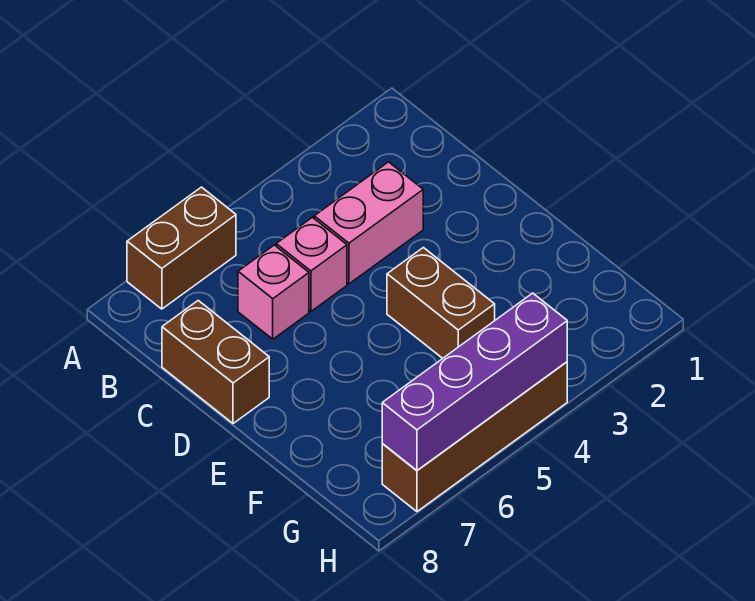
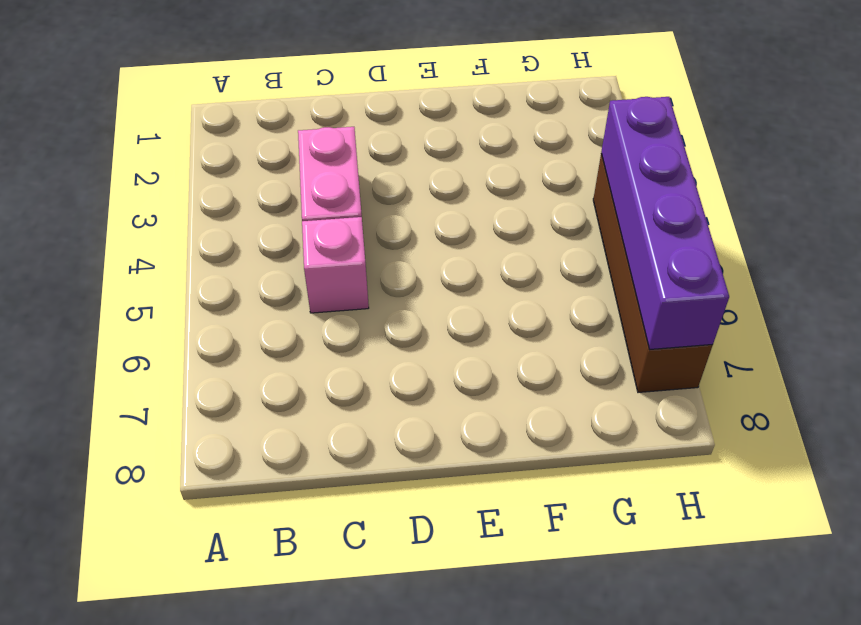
none -> brown 1x2 brick [127,187,236,309]
none -> pink 1x1 brick [238,245,309,339]

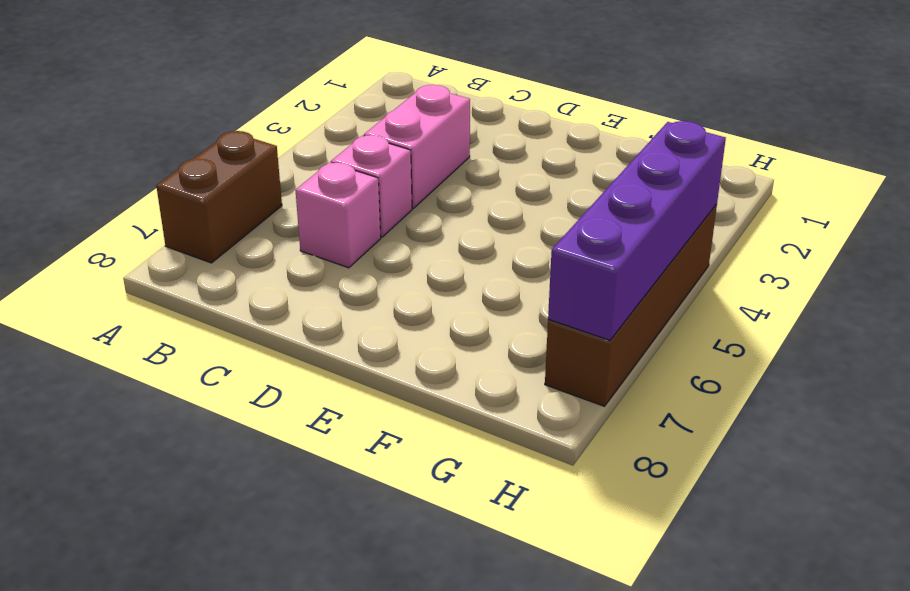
none -> brown 1x2 brick [162,301,269,424]
none -> brown 1x2 brick [387,248,495,358]

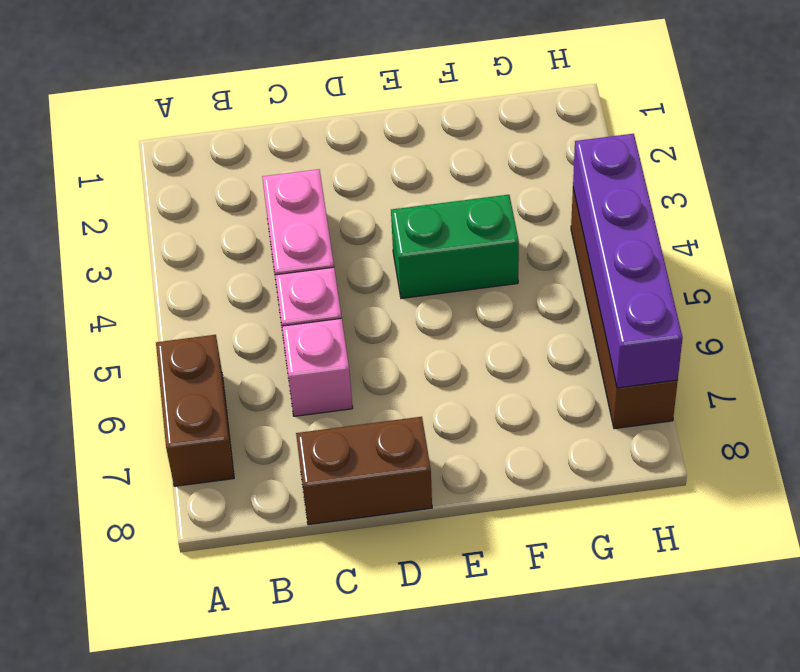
green 1x2 brick [391,195,519,298] -> brown 1x2 brick [387,248,495,358]

